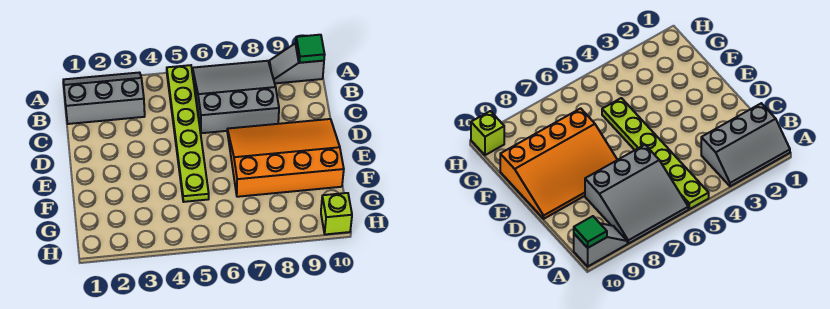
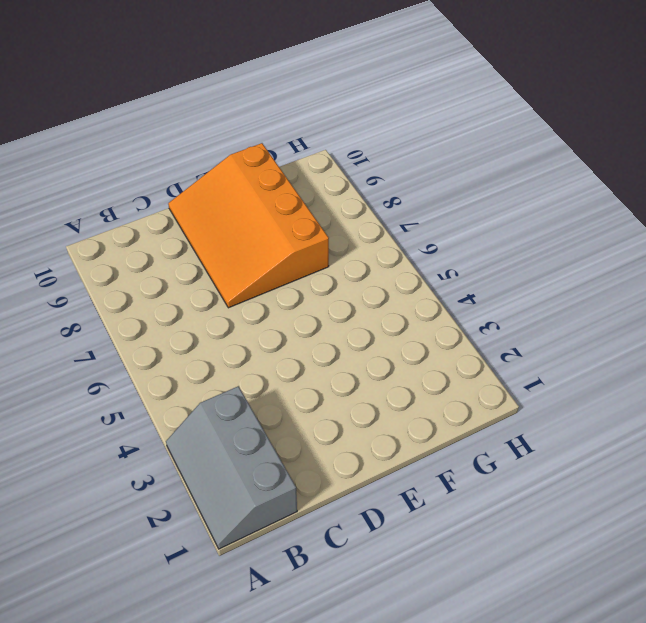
none -> lime 1x6 plate [167,65,209,202]
none -> grey 3x3 slope [193,61,279,133]

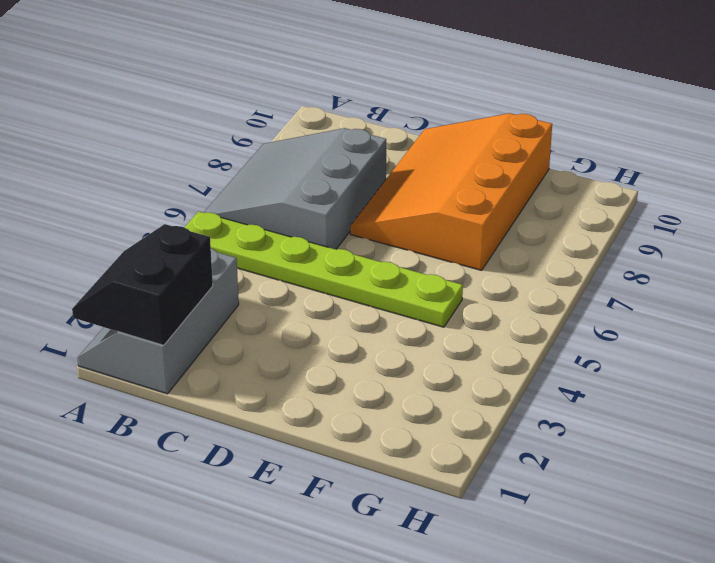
black 2x2 slope [72,224,213,345] -> none
none -> grey 1x2 slope [269,43,324,83]
none -> lime 1x1 brick [321,193,352,234]

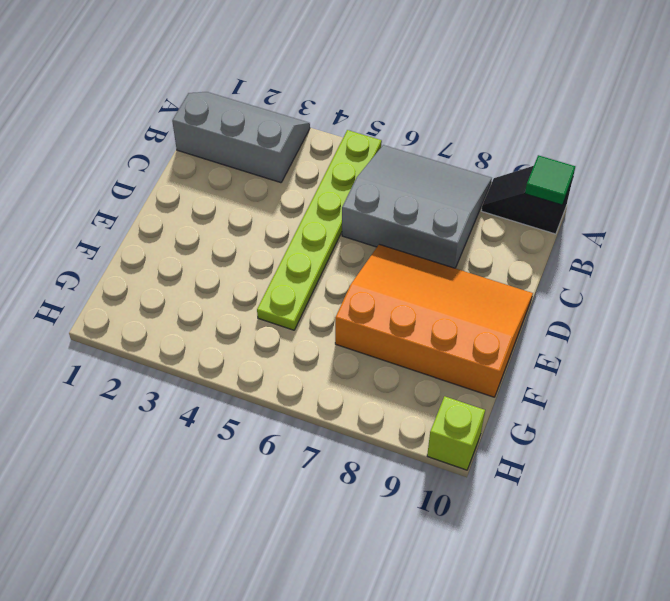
black 1x2 slope [481,166,573,234] -> grey 1x2 slope [269,43,324,83]

